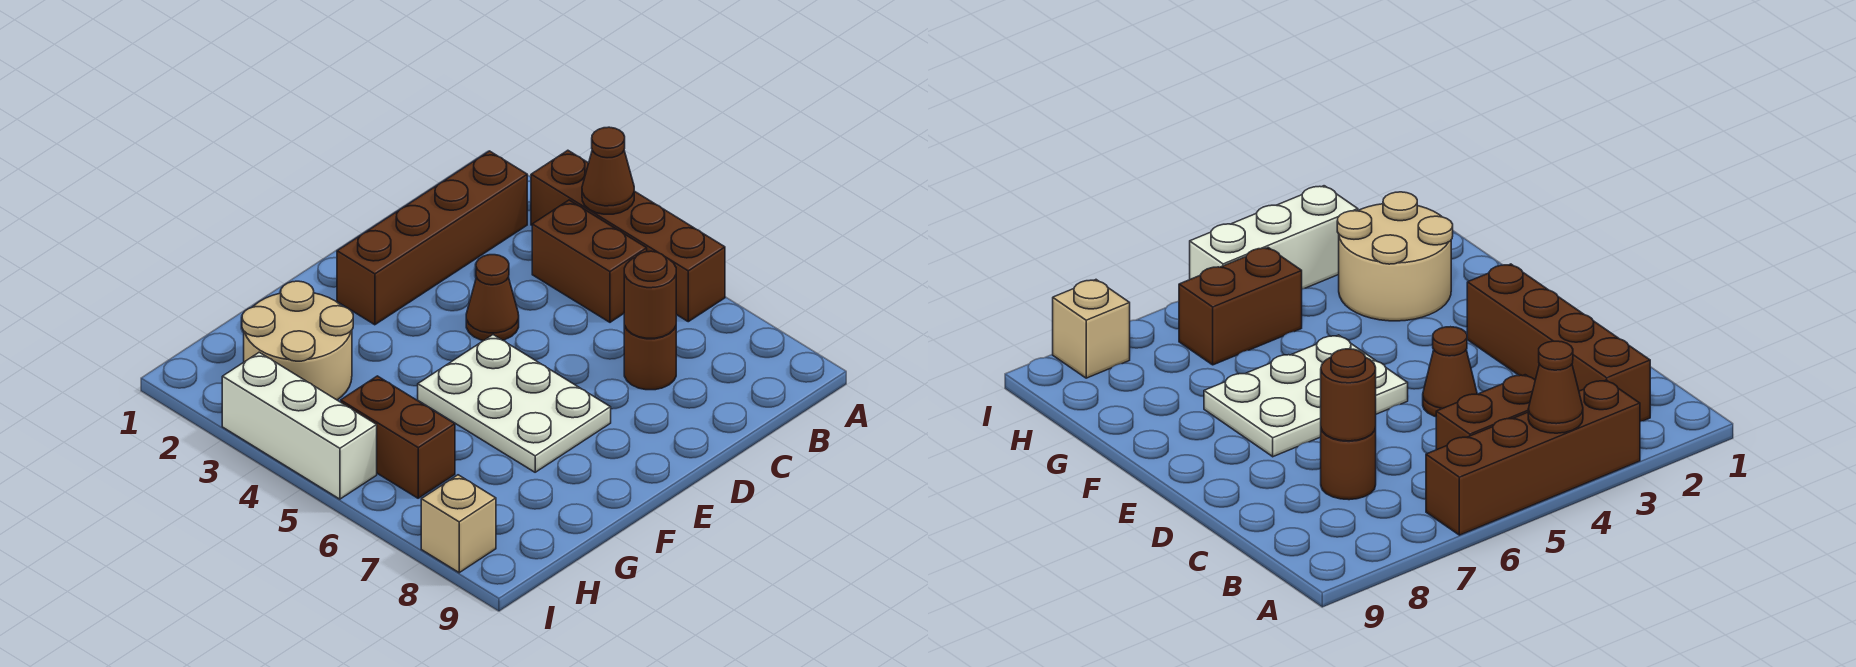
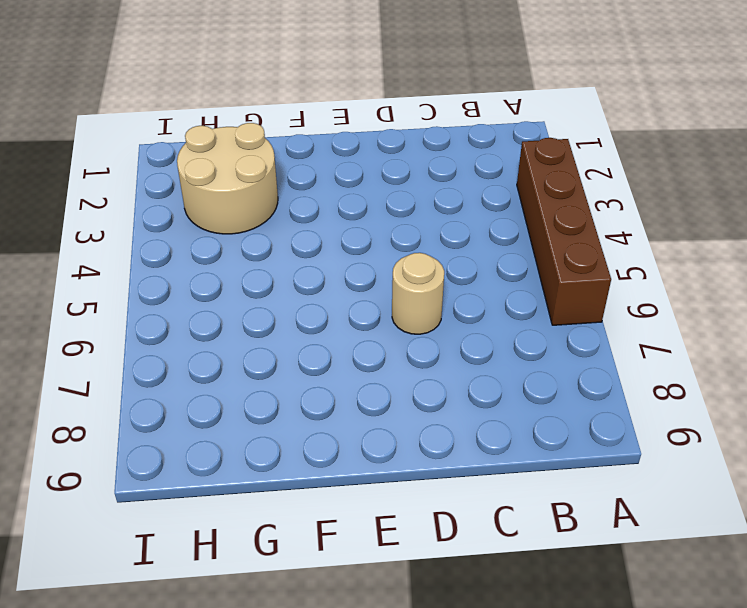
tan 1x1 round brick [392,253,444,334] -> none
none -> brown 1x4 brick [337,151,527,325]
none -> brown 1x2 brick [532,200,647,322]
none -> brown 1x1 round brick [624,326,676,390]

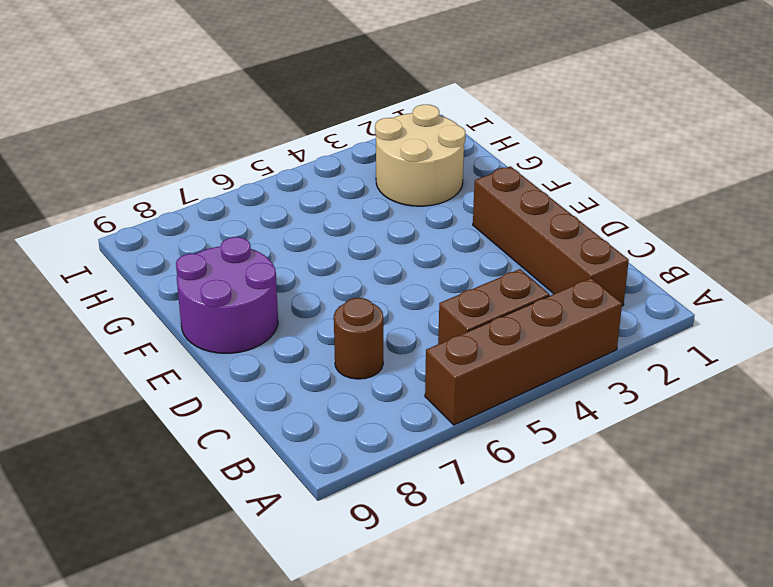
purple 2x2 round brick [176,237,278,353] -> none
none -> brown 1x1 cone [466,255,519,341]
none -> white 2x3 plate [418,335,611,472]
none -> brown 1x2 brick [341,376,455,498]

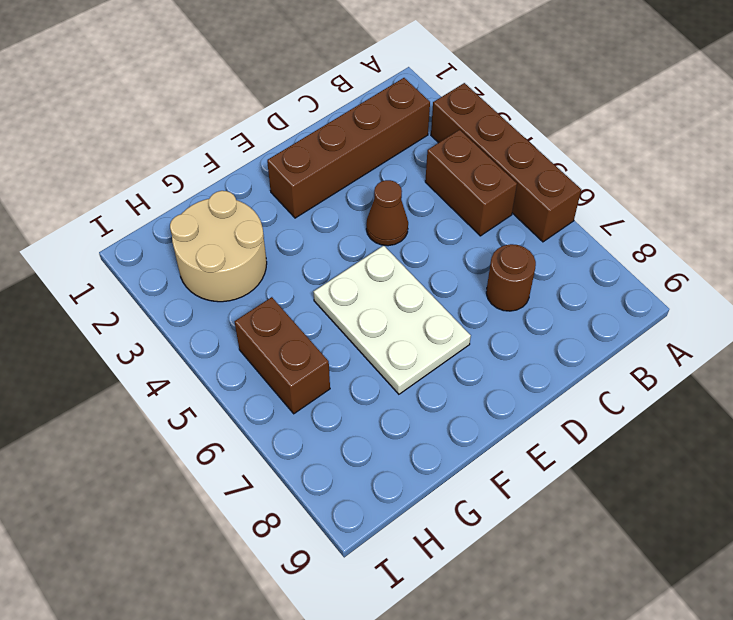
none -> white 1x3 brick [222,352,377,499]
none -> tan 1x1 brick [421,475,496,573]
none -> brown 1x1 cone [582,127,634,214]

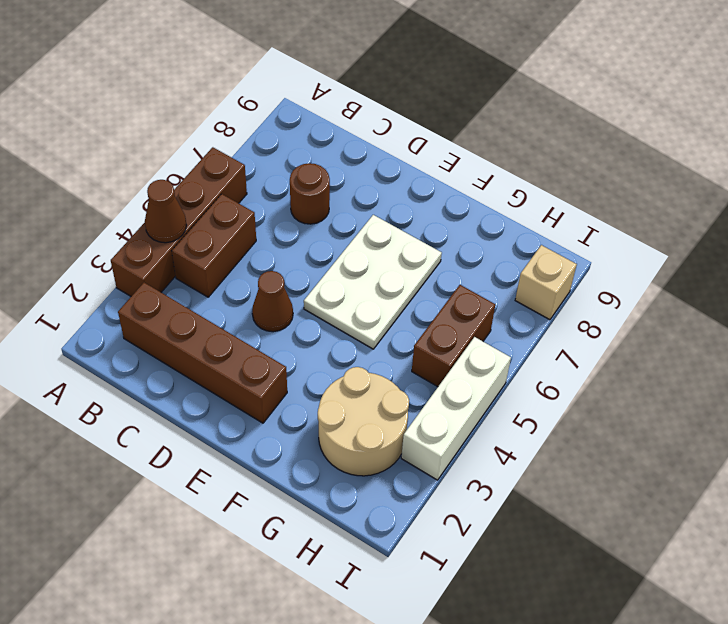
none -> brown 1x1 round brick [624,251,676,338]

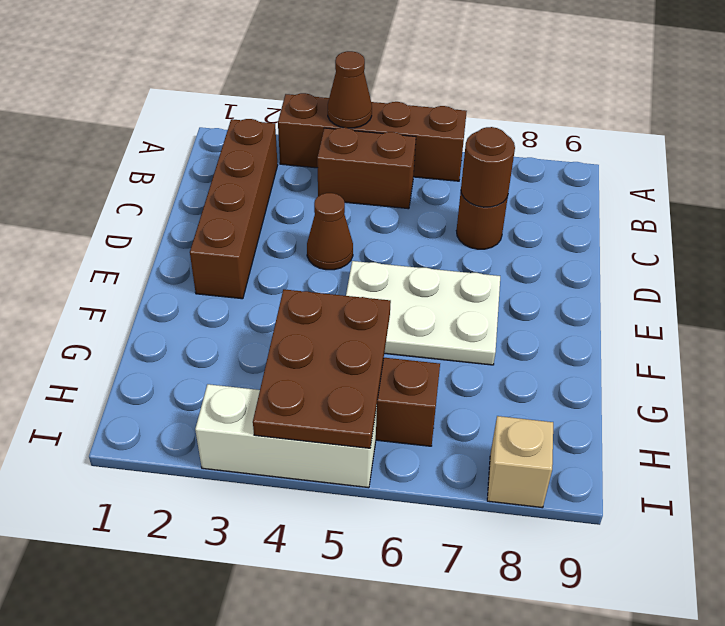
brown 2x3 plate [253,289,391,448] -> none
none -> tan 2x2 round brick [242,281,353,400]

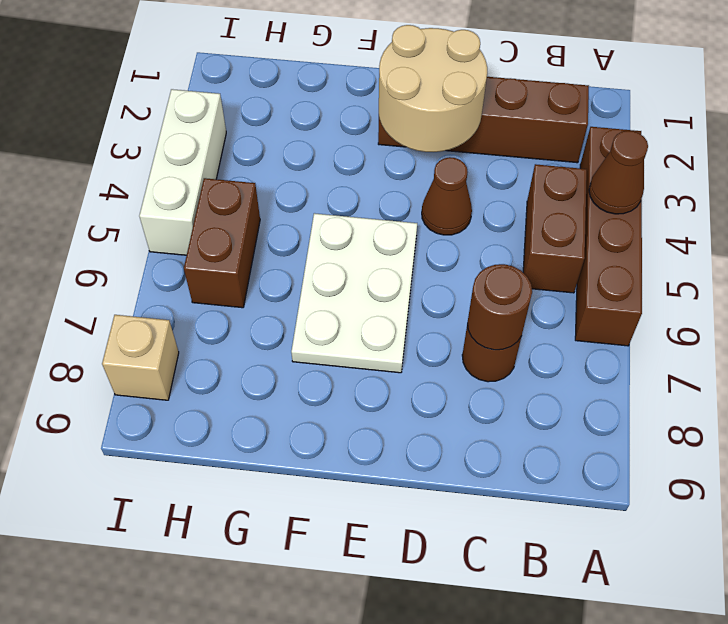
tan 2x2 round brick [379,25,487,152] -> tan 2x2 round brick moved to [242,281,353,400]

